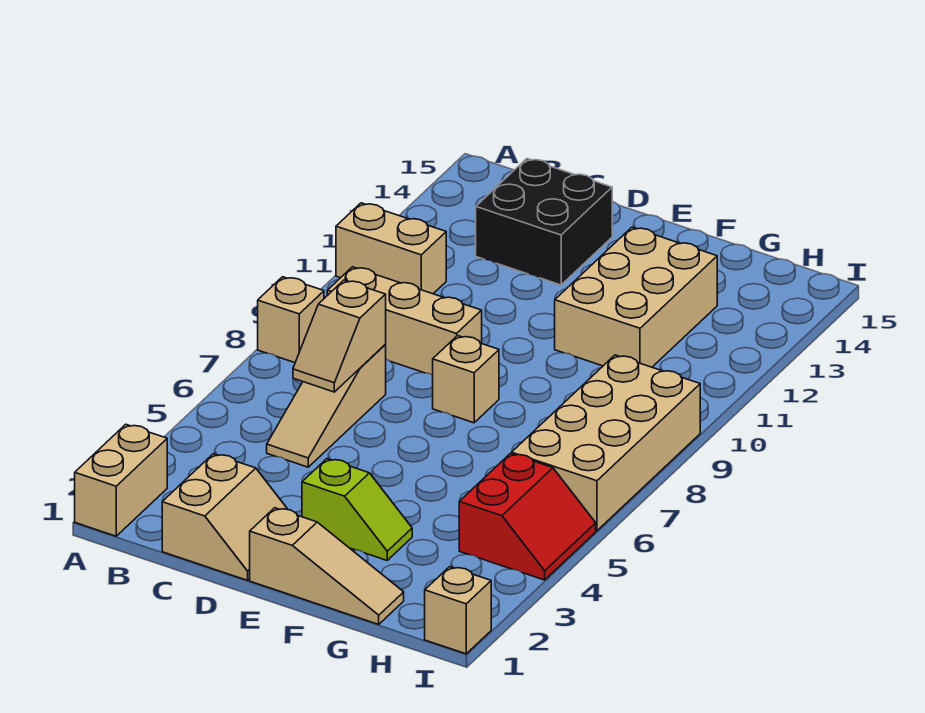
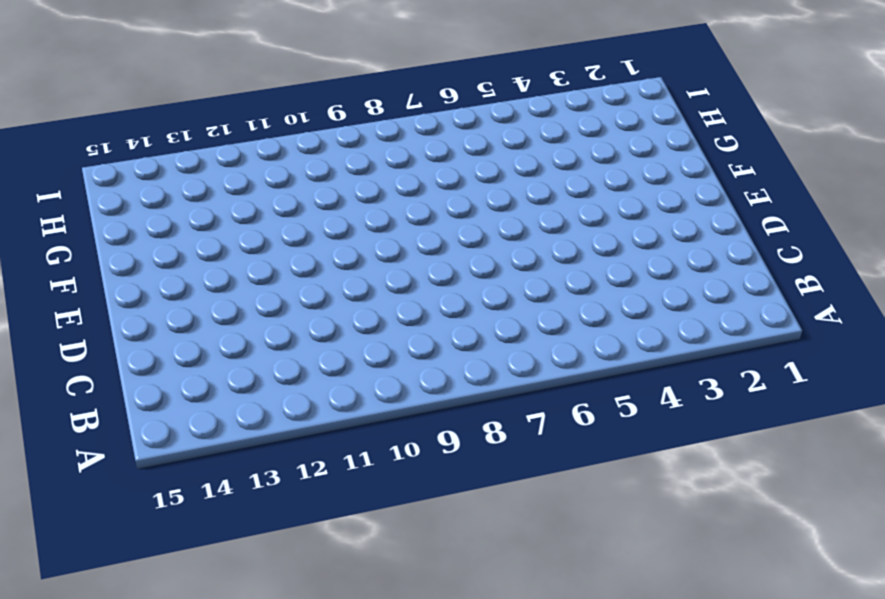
none -> tan 1x2 brick [75,424,167,536]
none -> tan 1x1 brick [258,277,324,363]
none -> tan 1x2 brick [336,203,446,294]

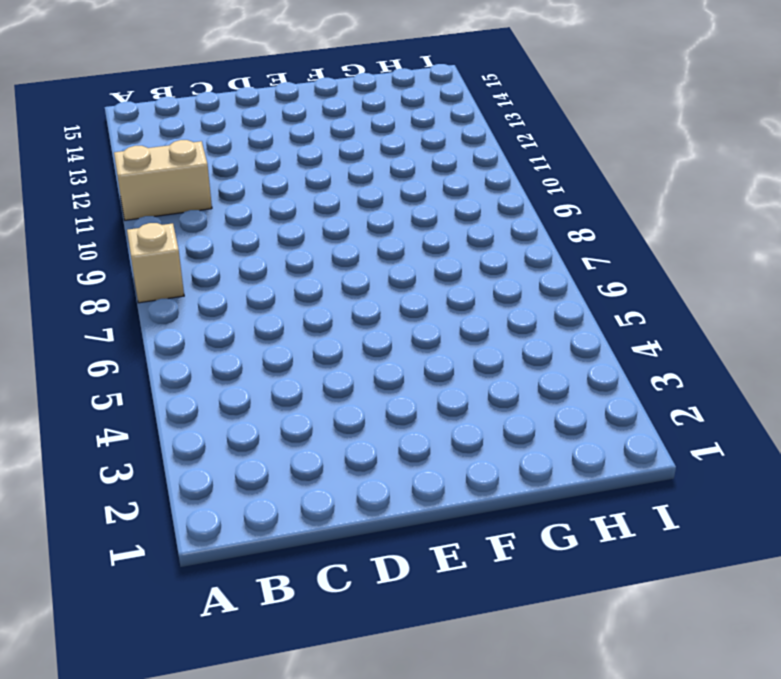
none -> tan 1x2 brick [75,424,167,536]
none -> tan 1x3 brick [327,267,482,375]
none -> tan 2x2 slope [162,454,288,580]

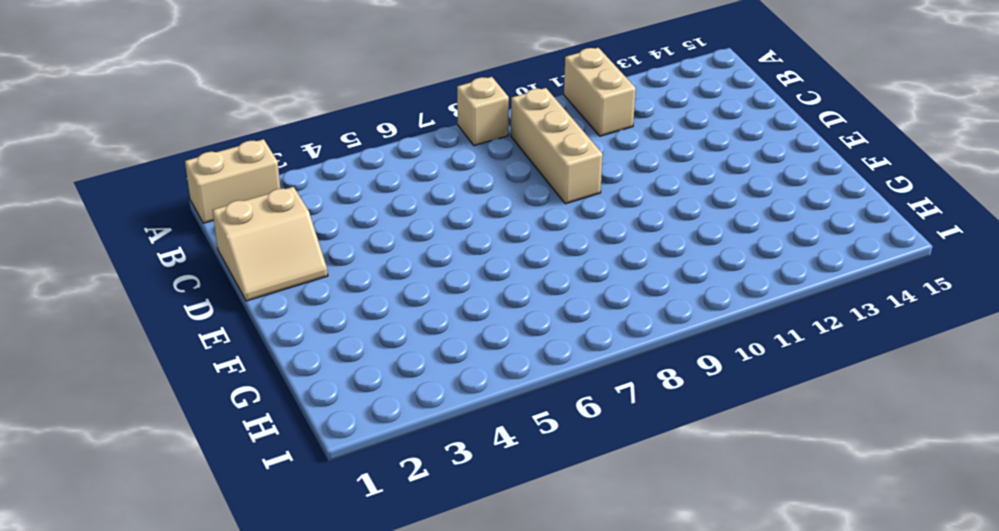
none -> tan 1x3 slope [267,345,386,467]
none -> black 2x2 brick [476,159,612,285]
none -> tan 1x3 slope [250,508,404,624]

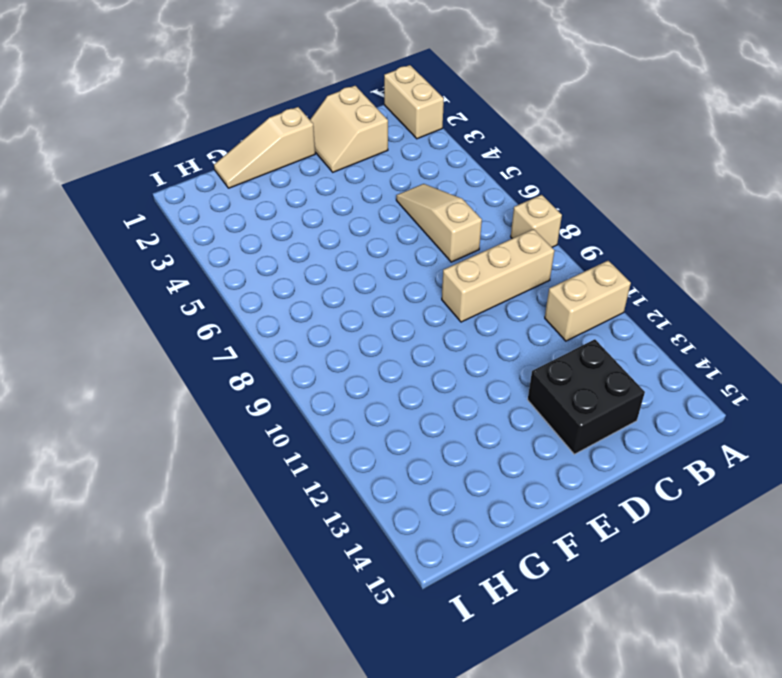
none -> lime 1x2 slope [302,459,412,560]
none -> tan 1x1 brick [433,336,499,423]
none -> tan 2x3 brick [555,227,717,367]

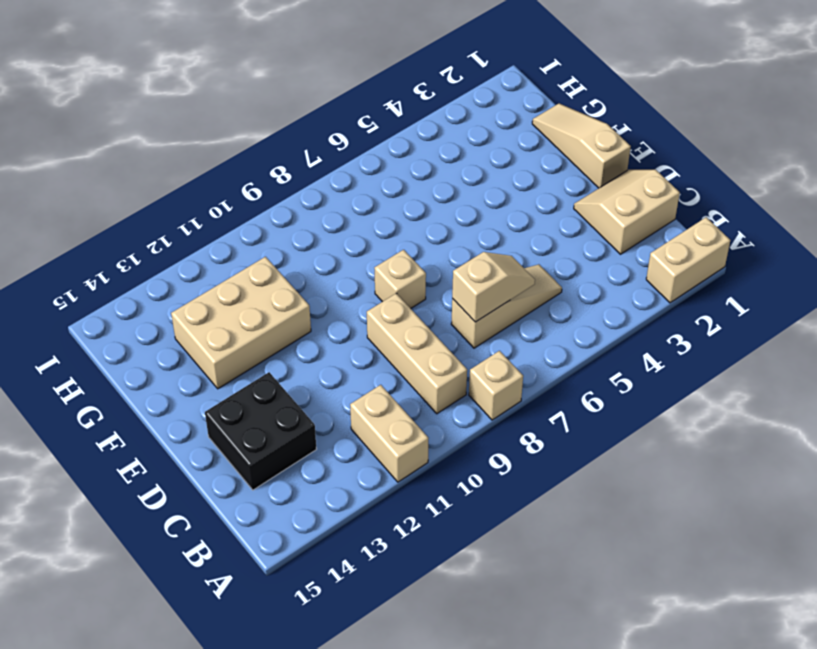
none -> lime 1x2 slope [302,459,412,560]
none -> red 2x2 slope [459,454,596,580]
none -> tan 2x4 brick [512,355,700,531]

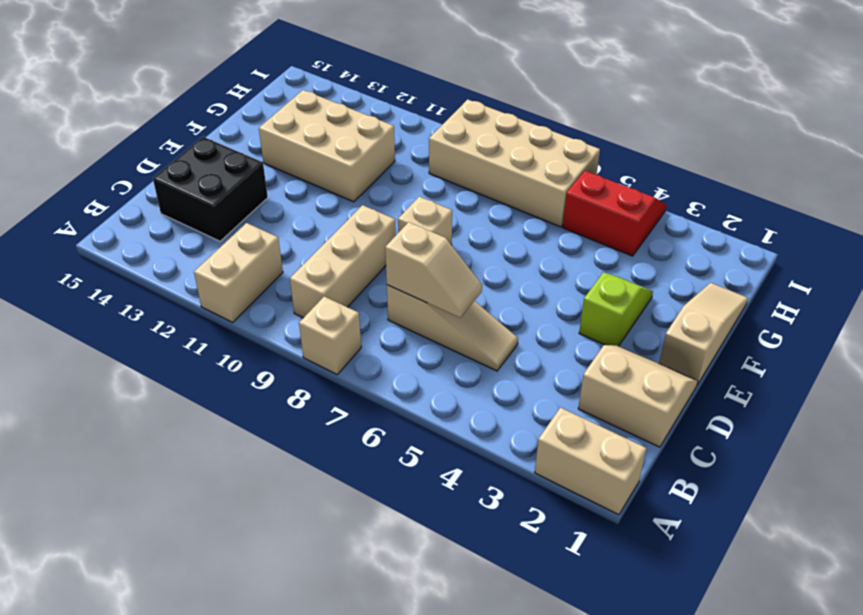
none -> tan 1x1 brick [425,567,491,654]

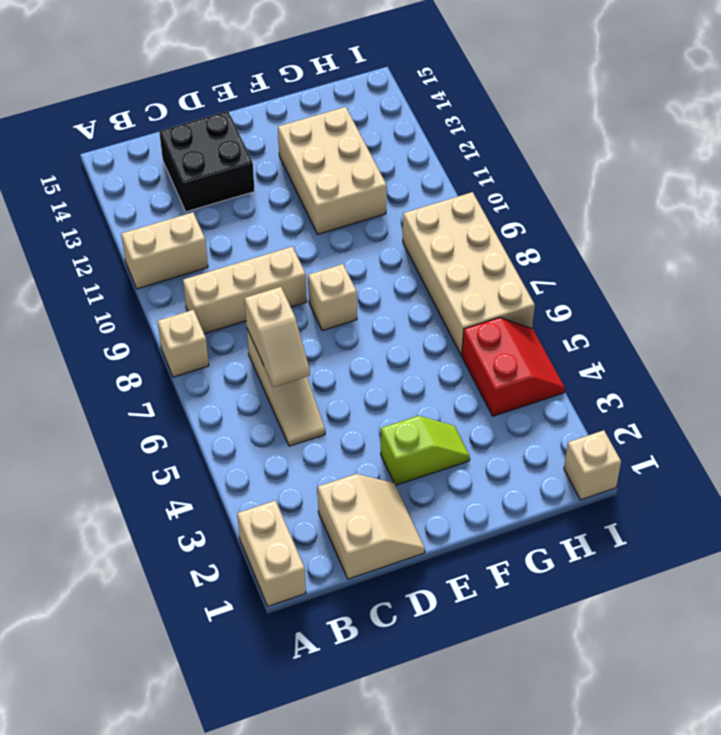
none -> tan 1x3 slope [250,508,404,624]

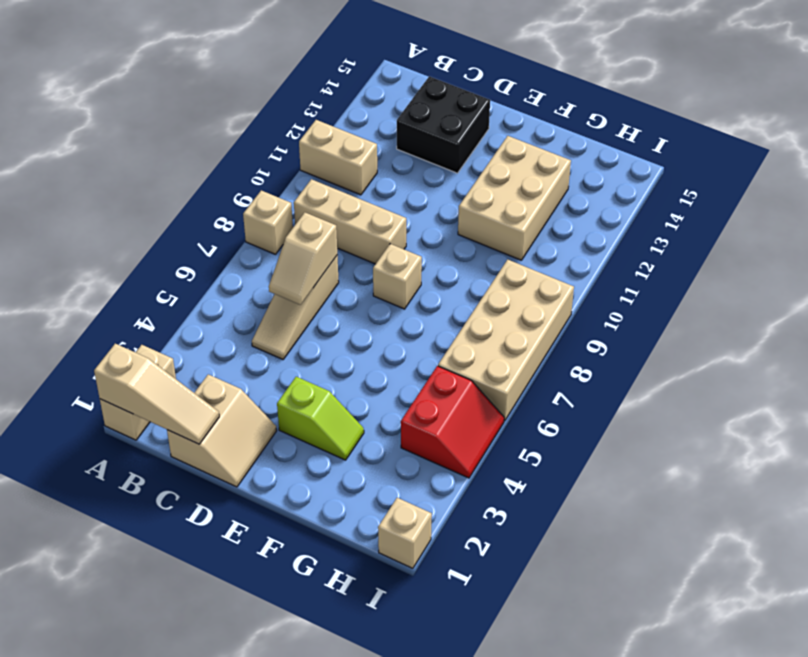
tan 1x3 slope [94,344,219,444] -> tan 1x3 slope moved to [250,508,404,624]

